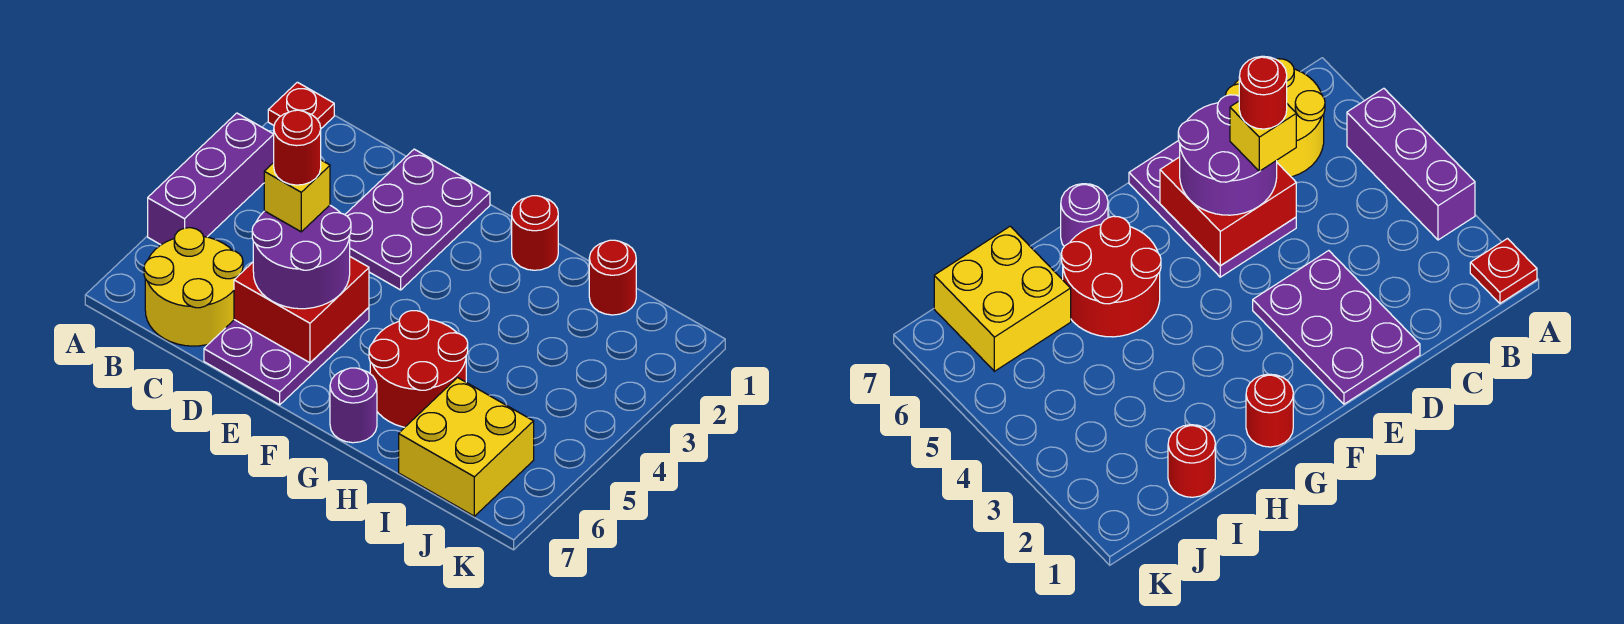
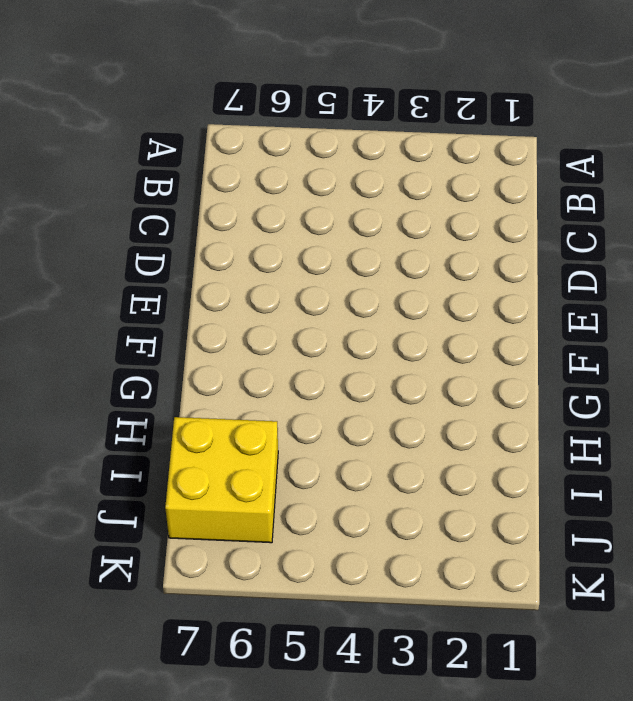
none -> red 1x1 plate [268,82,334,128]
none -> purple 1x3 brick [148,113,274,245]
none -> yellow 2x2 round brick [144,228,243,346]

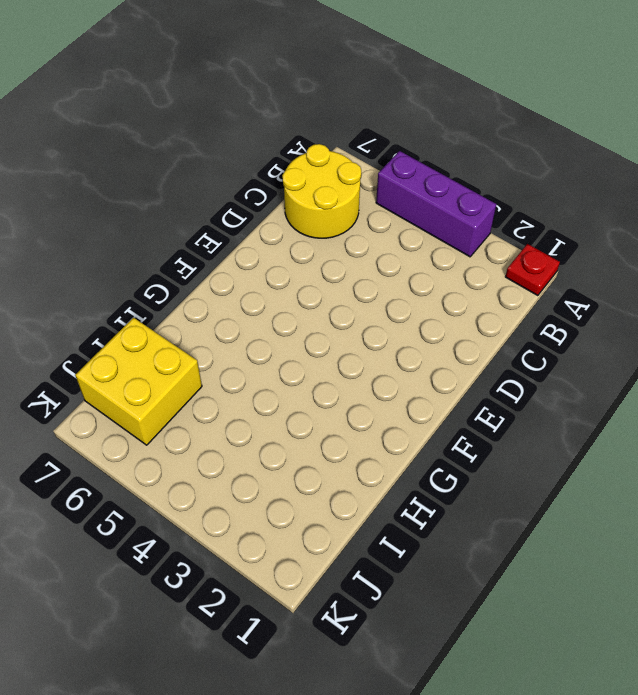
none -> purple 2x3 plate [345,149,490,290]
none -> purple 2x3 plate [204,308,369,405]
none -> red 1x1 round brick [512,196,558,270]

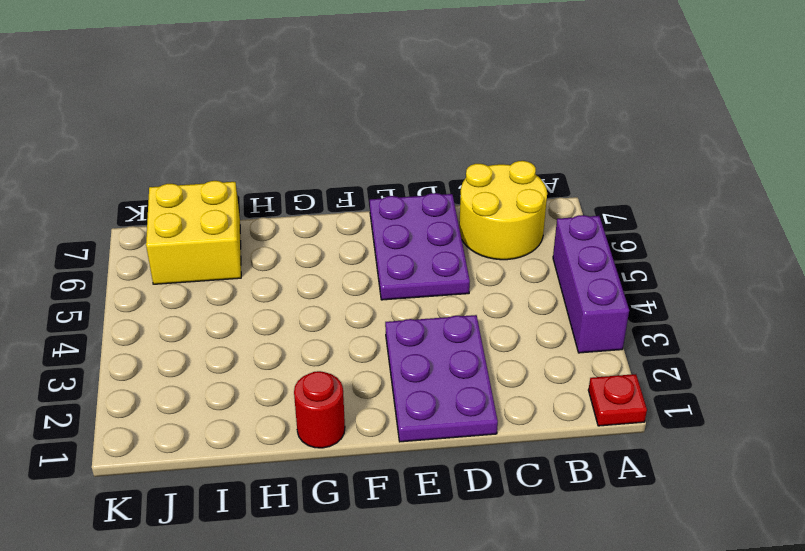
none -> red 2x2 round brick [369,311,468,427]
none -> purple 1x1 round brick [330,368,377,443]
none -> red 1x1 round brick [589,240,636,315]

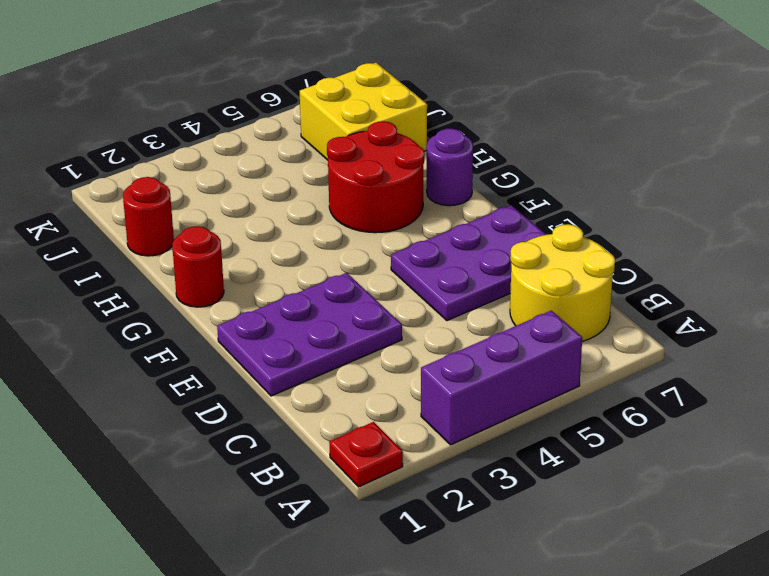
none -> red 2x2 brick [234,257,369,363]
none -> purple 2x2 round brick [252,205,351,309]
none -> yellow 1x1 brick [264,160,330,232]

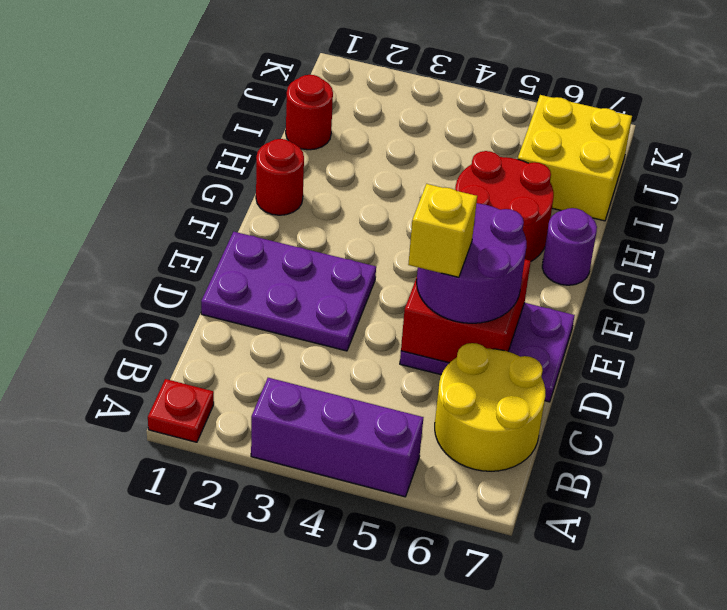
none -> red 1x1 round brick [274,110,321,185]

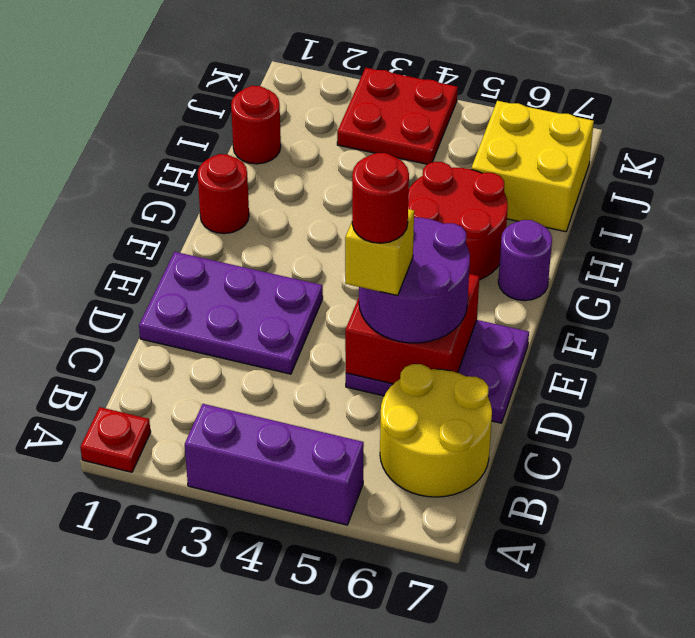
red 2x2 plate [337,68,458,164] -> none

